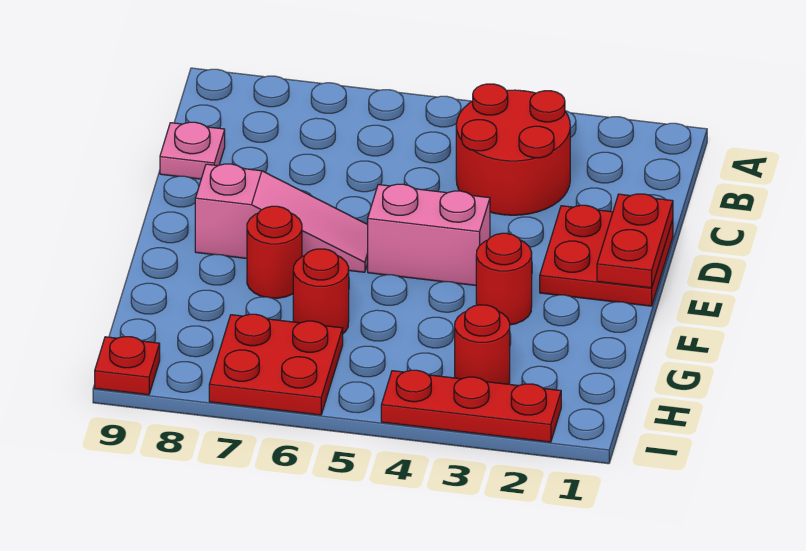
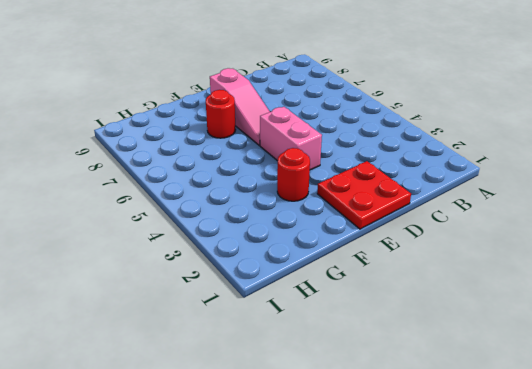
none -> red 2x2 round brick [456,84,570,215]
none -> pink 1x1 plate [160,122,225,179]
none -> red 1x1 round brick [293,249,349,333]

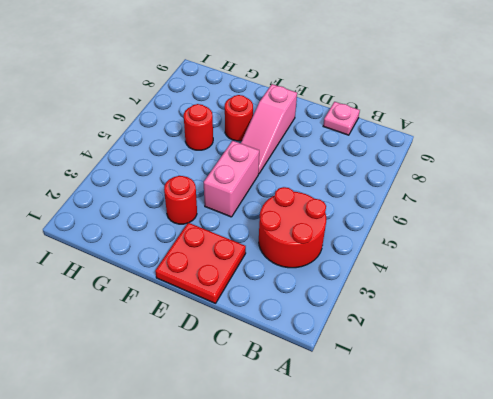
none -> red 1x1 round brick [455,305,510,384]
none -> red 2x2 plate [209,314,343,415]
none -> red 1x3 plate [381,370,561,442]

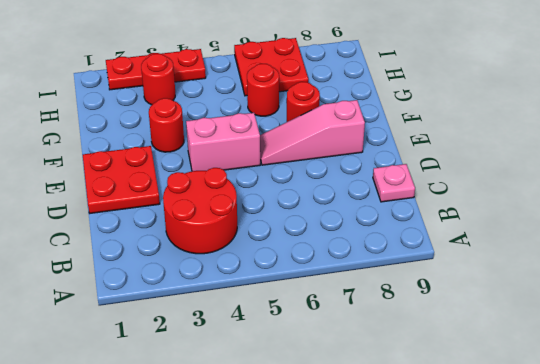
none -> red 1x1 plate [95,337,160,395]
none -> red 1x2 plate [597,194,673,288]

